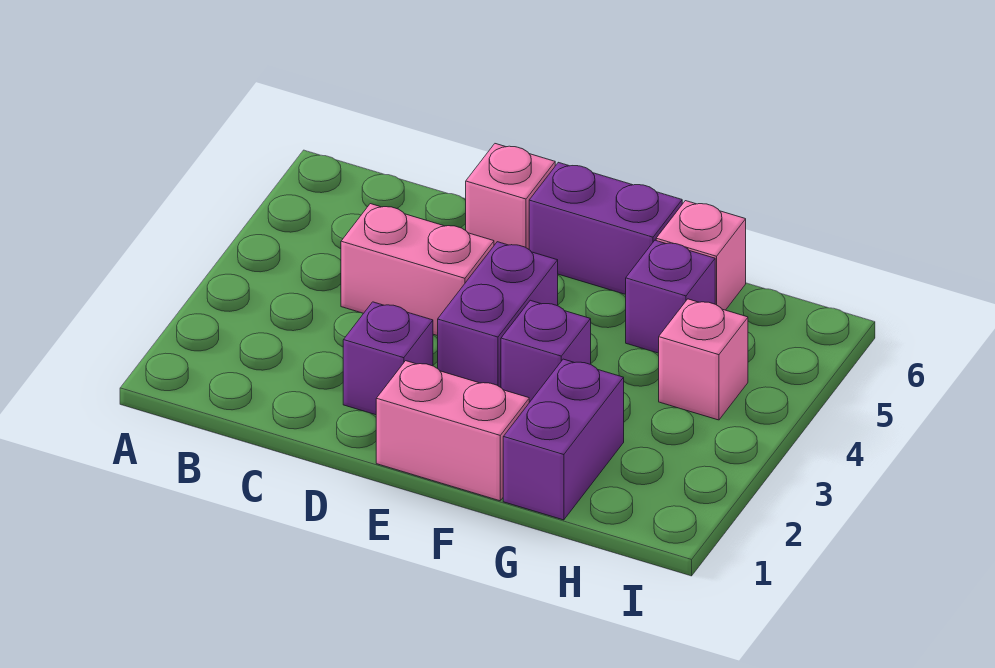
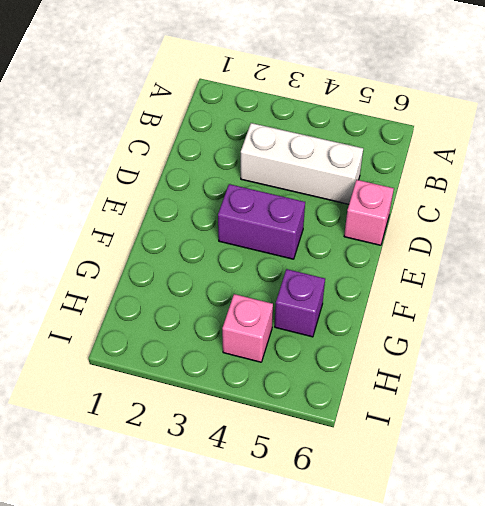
white 1x3 brick [241,123,363,204] -> pink 1x2 brick [341,204,494,336]
none -> purple 1x1 brick [343,302,433,415]
none -> pink 1x2 brick [376,361,529,501]

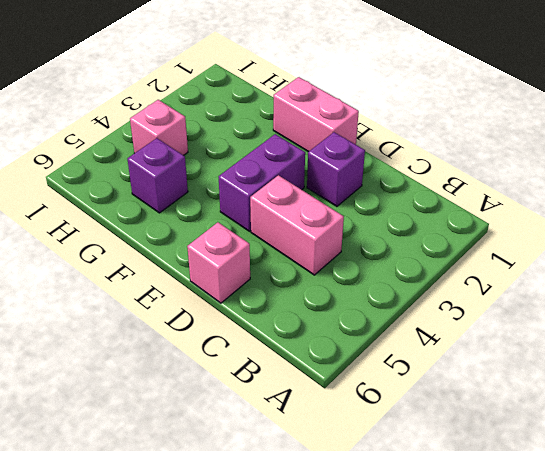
none -> purple 1x2 brick [529,162,682,294]
none -> purple 1x1 brick [501,300,591,403]

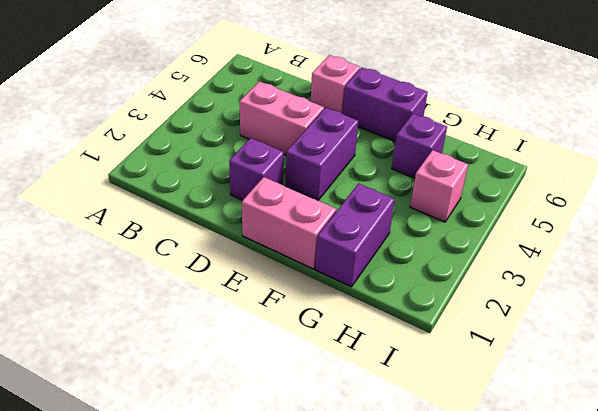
none -> purple 1x1 brick [501,300,591,403]
none -> pink 1x1 brick [656,201,746,310]

